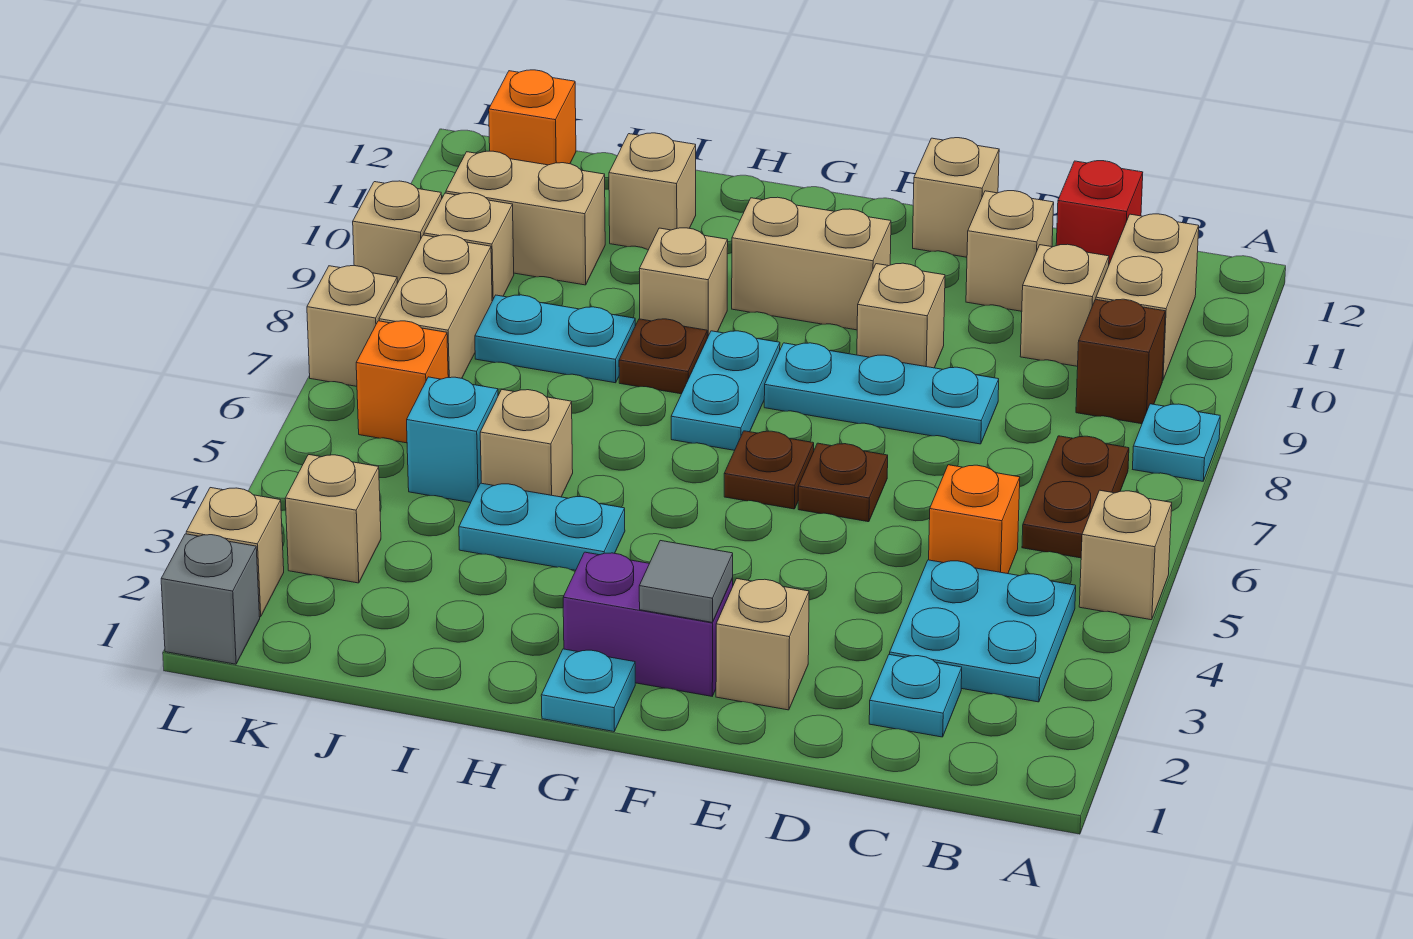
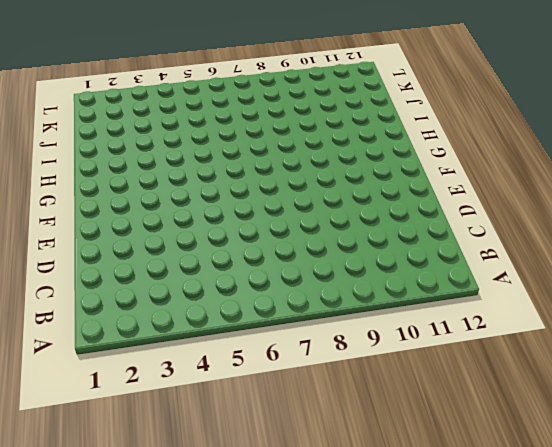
none -> tan 1x1 brick [1079,490,1172,620]
none -> cyan 1x1 plate [1133,404,1220,481]
none -> cyan 2x2 plate [890,560,1076,702]
none -> brown 1x2 plate [1022,436,1129,558]

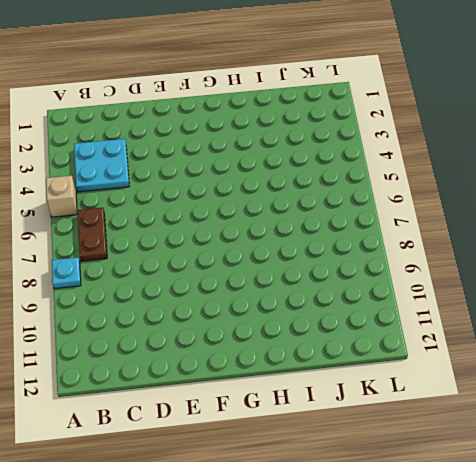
none -> brown 1x1 brick [1076,299,1165,424]
none -> tan 1x2 brick [1096,214,1199,380]
none -> cyan 1x1 plate [869,654,962,737]
none -> orange 1x1 brick [929,465,1020,574]

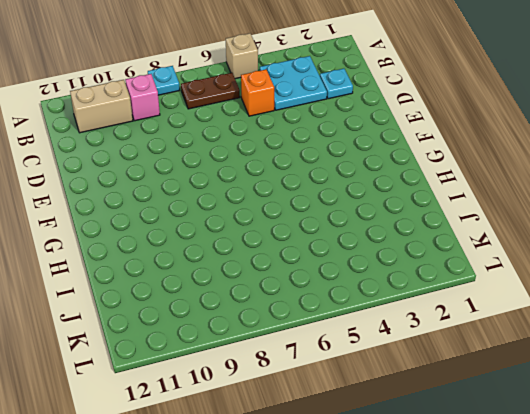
pink 1x1 brick [125,74,160,121] -> brown 1x1 brick [1076,299,1165,424]
none -> tan 1x1 brick [1020,244,1109,366]
none -> red 1x1 brick [1056,161,1143,264]
none -> cyan 1x3 plate [764,343,999,444]
none -> tan 1x1 brick [966,191,1054,311]

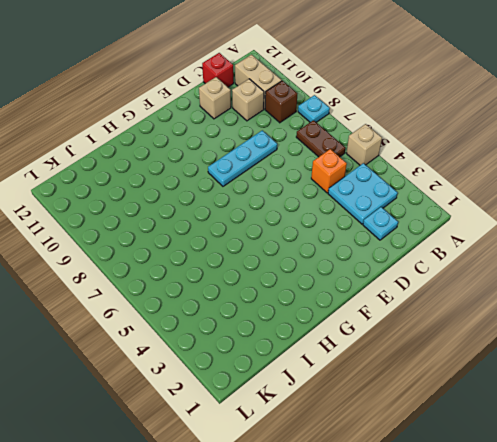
none -> tan 1x1 brick [716,579,809,710]
none -> brown 1x1 plate [798,443,888,522]
none -> tan 1x1 brick [857,263,945,368]
none -> tan 1x1 brick [913,138,999,257]

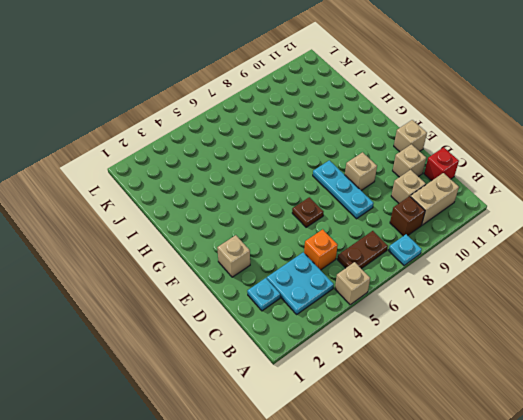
none -> purple 1x2 brick [563,552,733,696]
none -> brown 1x1 plate [724,431,814,509]
none -> tan 1x2 brick [732,197,891,330]
none -> cyan 1x1 plate [541,649,635,731]

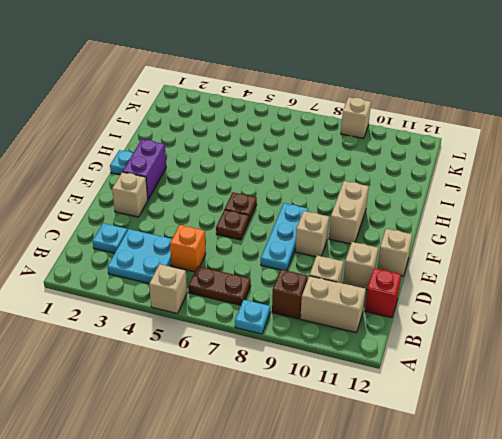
none -> cyan 1x2 plate [671,331,780,450]
none -> cyan 1x2 plate [459,483,625,570]
none -> brown 1x1 plate [619,319,707,394]
none -> tan 1x1 brick [639,228,728,338]

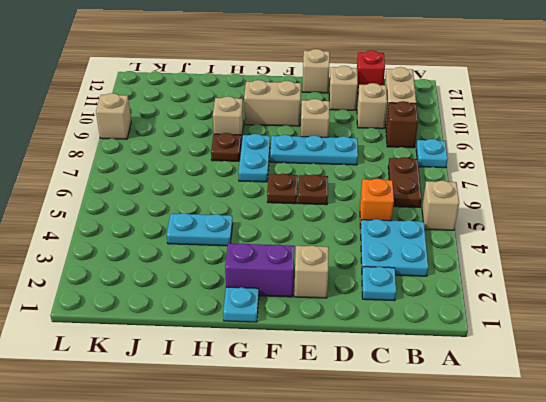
none -> tan 1x1 brick [480,390,573,497]
none -> cyan 1x2 plate [475,295,635,383]
none -> tan 1x1 brick [609,133,696,250]
none -> cyan 1x1 brick [407,377,498,503]

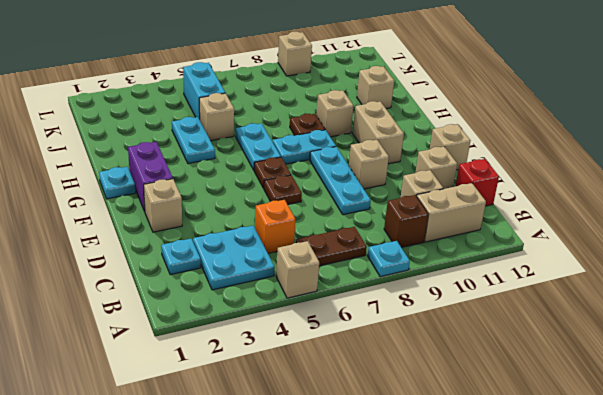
cyan 1x2 plate [236,123,281,170] -> cyan 1x2 plate moved to [475,295,635,383]
cyan 1x2 brick [183,62,225,119] -> cyan 1x1 brick [407,377,498,503]
none -> tan 1x2 brick [446,151,605,285]
none -> tan 1x1 brick [285,455,381,583]
none -> orange 1x1 brick [356,321,448,443]
none -> tan 1x2 brick [379,235,492,378]

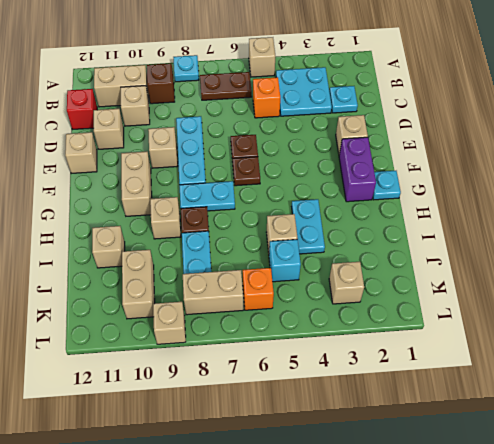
none -> tan 1x1 brick [424,193,514,301]
none -> orange 1x1 brick [489,70,576,165]
none -> grey 1x1 brick [161,534,260,664]
none -> tan 1x1 brick [186,488,284,617]

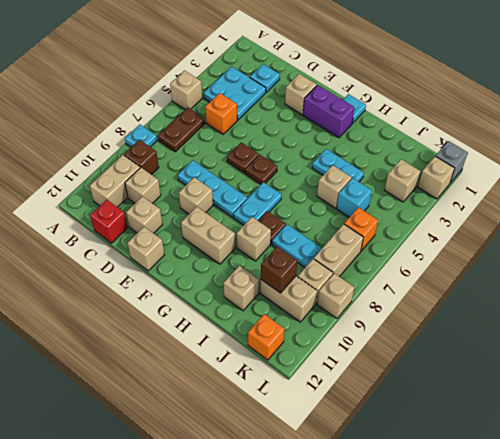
brown 1x1 brick [261,247,297,293] -> none
none -> tan 1x1 brick [307,266,397,386]
none -> grey 1x1 tile [639,541,733,622]

